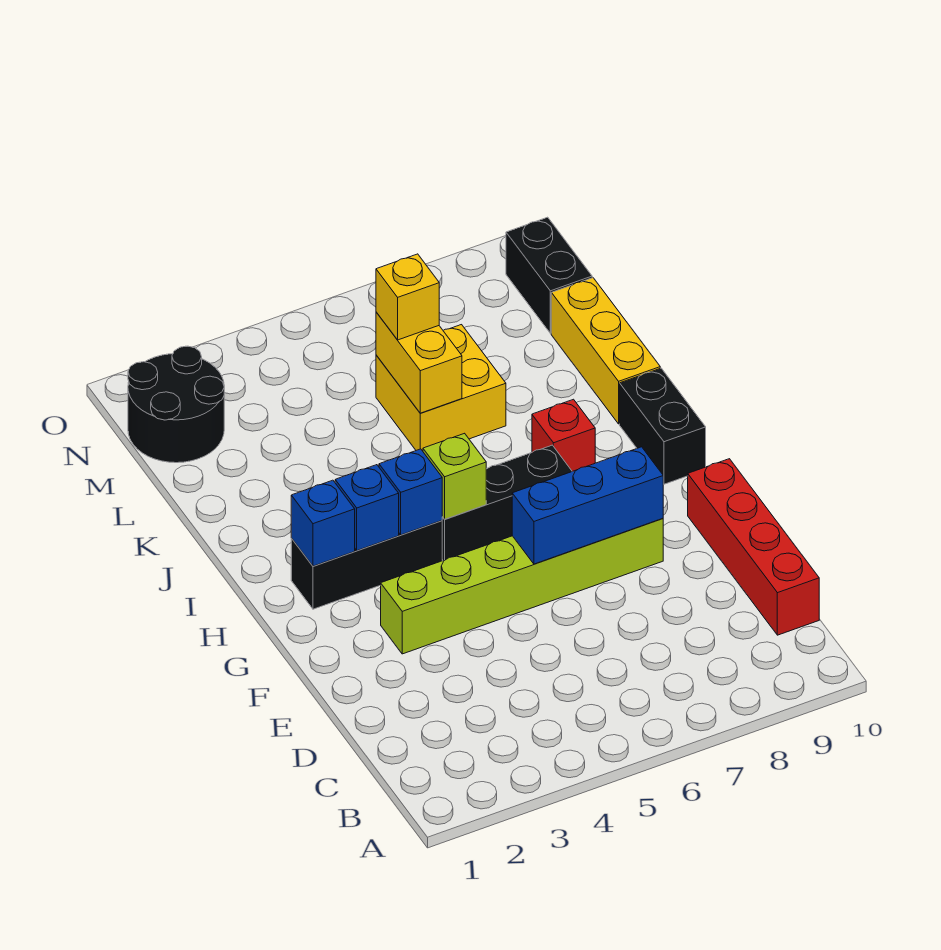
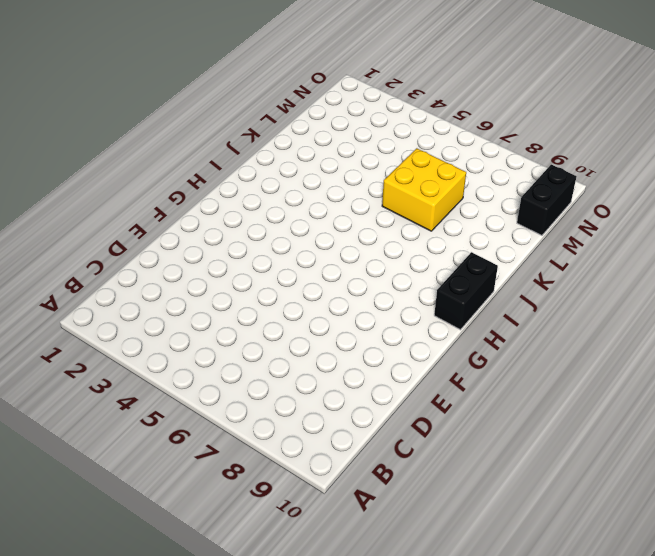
none -> red 1x4 brick [688,459,819,635]
none -> lime 1x6 brick [381,518,663,654]
none -> black 1x3 brick [291,521,442,609]

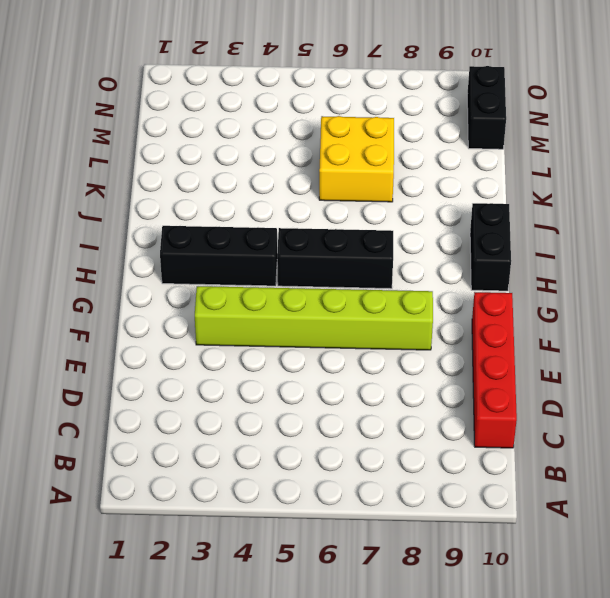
none -> red 1x1 brick [532,399,595,471]
none -> yellow 1x3 brick [551,278,660,424]
none -> black 2x2 round brick [128,346,224,463]

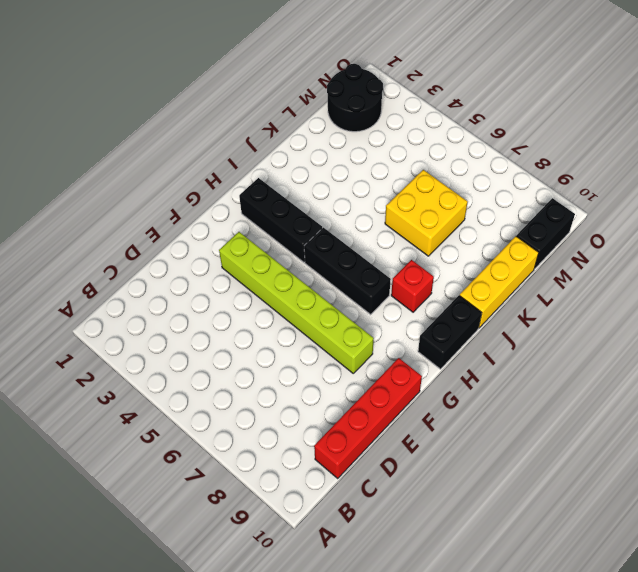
none -> blue 1x3 brick [512,447,663,564]
none -> blue 1x1 brick [291,480,355,566]
none -> blue 1x1 brick [335,465,399,551]

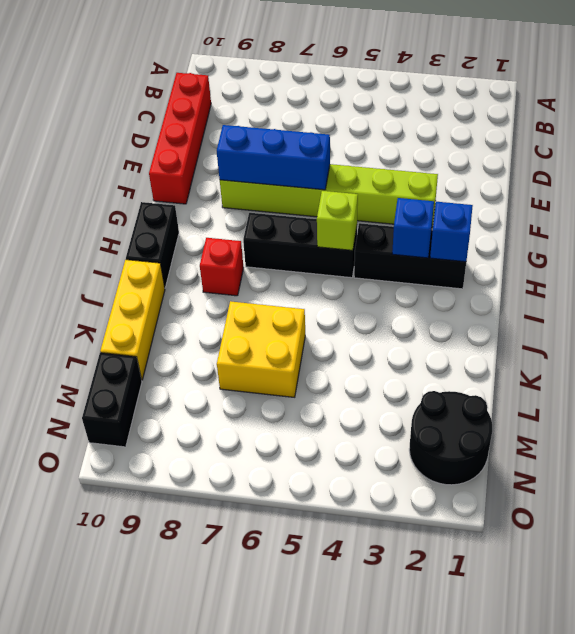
none -> blue 1x1 brick [379,449,442,535]
none -> yellow 1x2 brick [376,312,462,413]
none -> yellow 1x1 brick [376,254,439,340]

